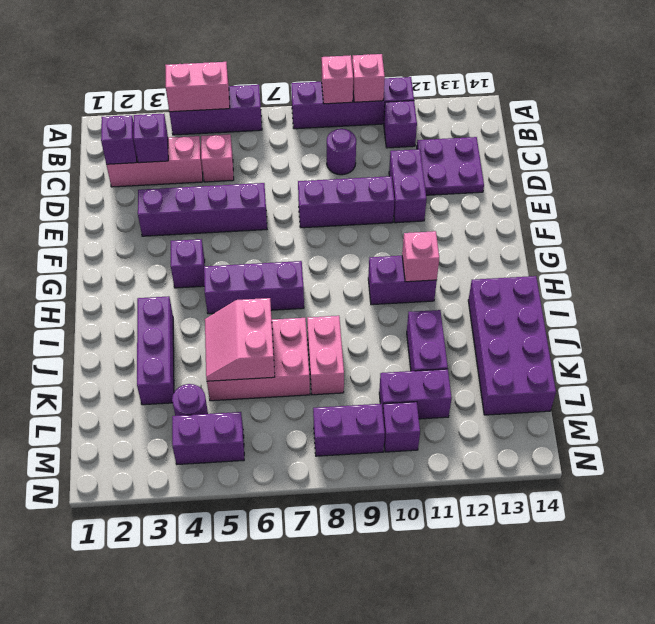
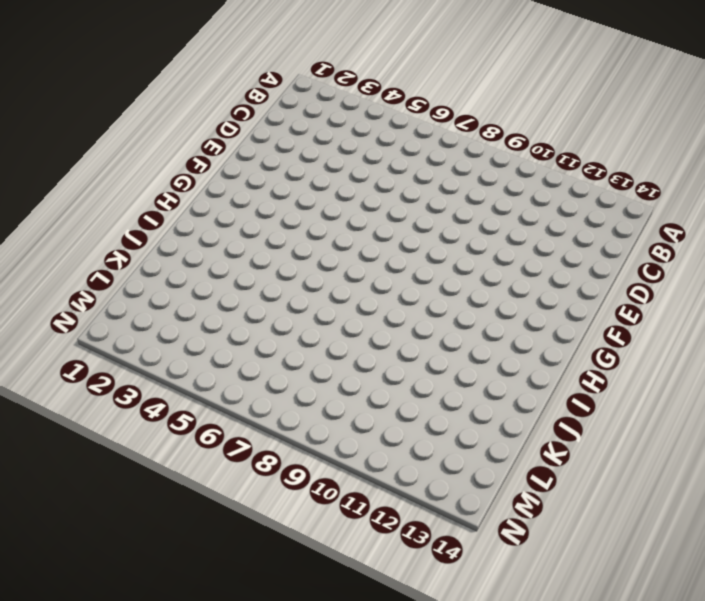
none -> purple 1x3 brick [169,85,262,135]
none -> purple 1x4 brick [291,77,414,129]
none -> purple 1x1 brick [384,101,417,148]
none -> pink 1x3 brick [107,136,203,187]

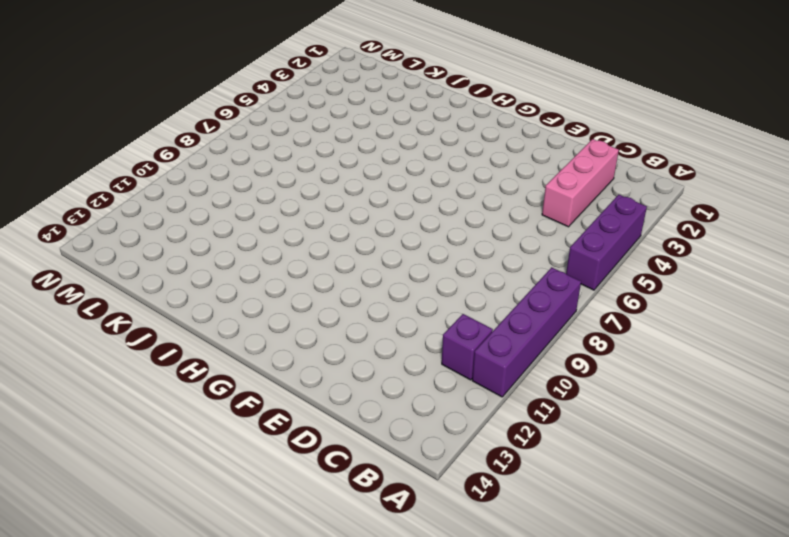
none -> pink 1x1 brick [201,134,234,182]
none -> purple 1x1 round brick [327,129,356,175]
none -> purple 2x2 plate [417,137,484,195]
none -> purple 1x2 brick [389,149,427,223]

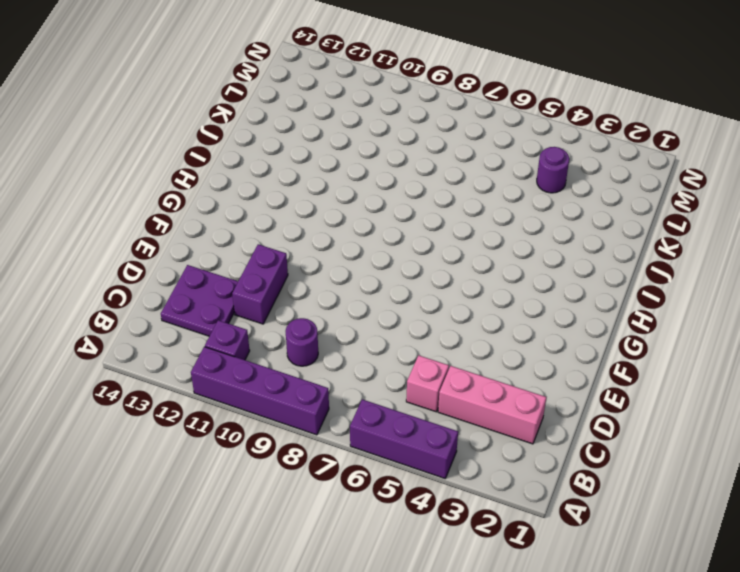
none -> purple 1x4 brick [138,183,267,236]
none -> purple 1x3 brick [298,176,394,228]
none -> purple 1x1 brick [171,239,205,288]
none -> purple 1x3 brick [204,261,304,314]

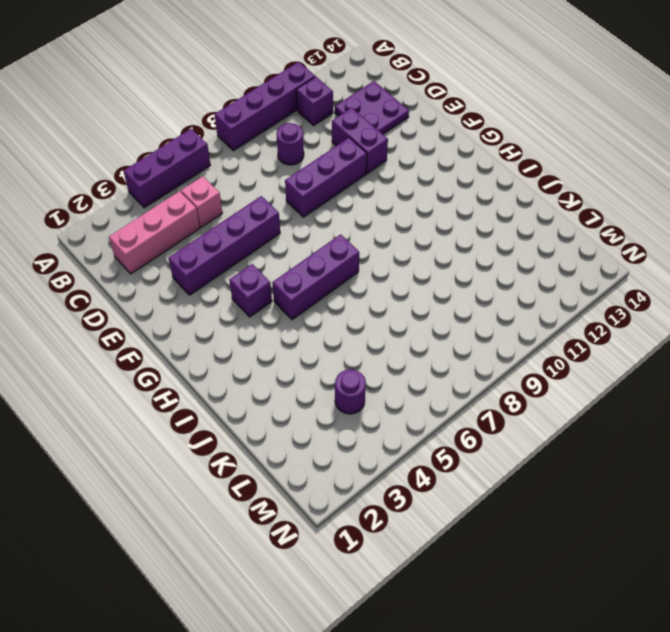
none -> purple 1x2 brick [368,256,437,305]
none -> purple 1x3 brick [137,296,174,405]
none -> purple 2x4 brick [468,276,556,415]
none -> pink 2x3 brick [207,318,310,401]

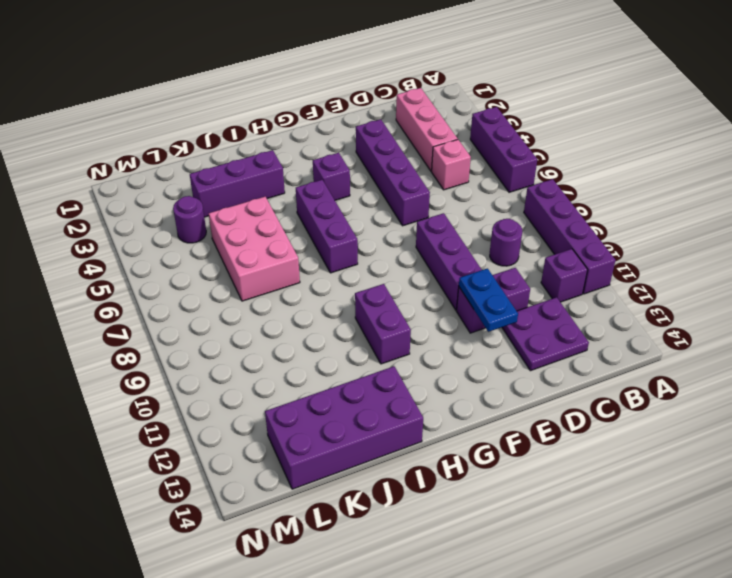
blue 1x2 plate [459,269,518,332] -> none
none -> pink 1x2 brick [307,316,344,395]
none -> purple 1x2 brick [407,310,448,371]
none -> purple 1x2 brick [379,369,452,419]
none -> purple 1x2 brick [172,412,244,464]

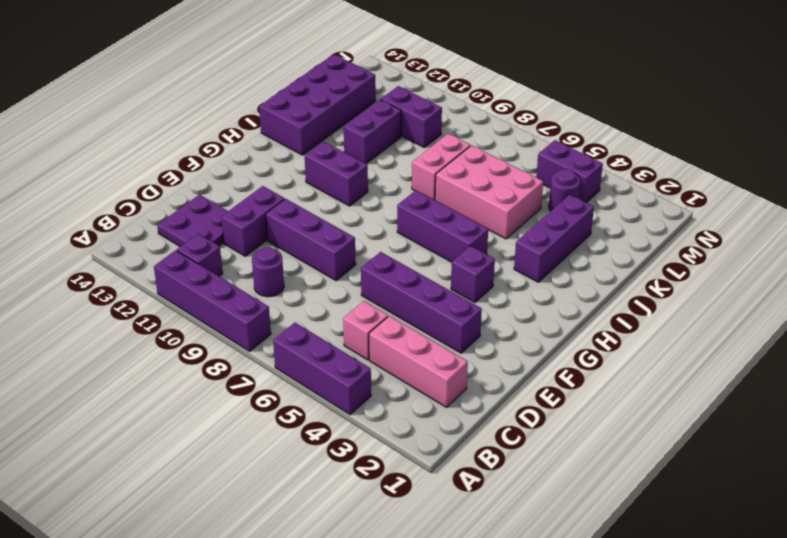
none -> purple 1x2 brick [313,404,385,456]
none -> purple 1x1 brick [383,402,420,452]
none -> pink 1x2 brick [165,62,230,112]
none -> pink 1x1 brick [322,55,353,104]

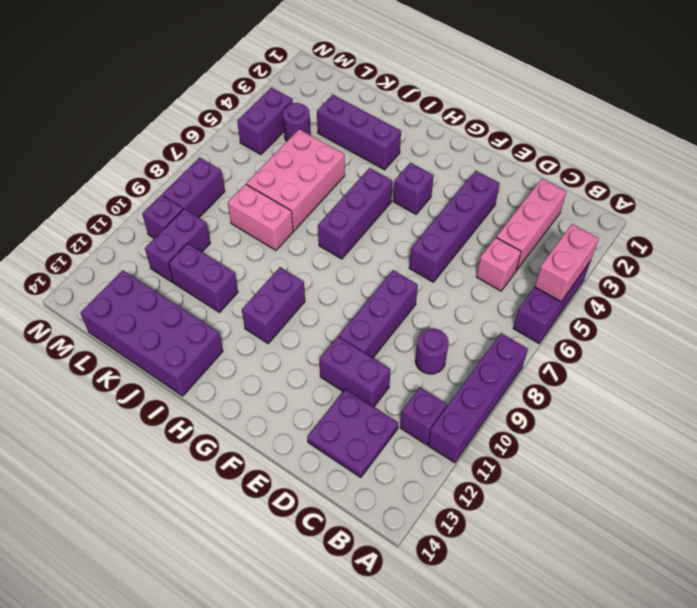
none -> pink 1x1 brick [322,55,353,104]
none -> pink 1x1 brick [352,54,385,102]
none -> purple 1x1 brick [101,115,137,164]
none -> purple 1x1 brick [134,114,168,163]

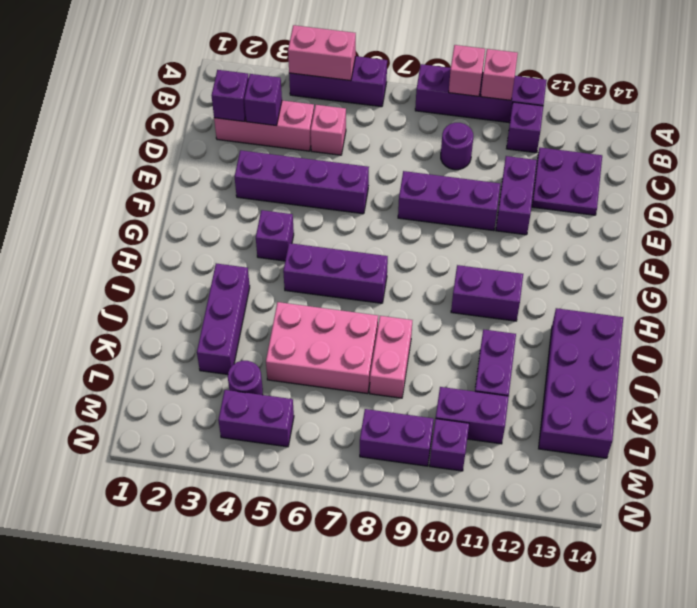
none -> pink 1x1 brick [402,231,439,282]
none -> pink 2x2 slope [205,298,275,381]

